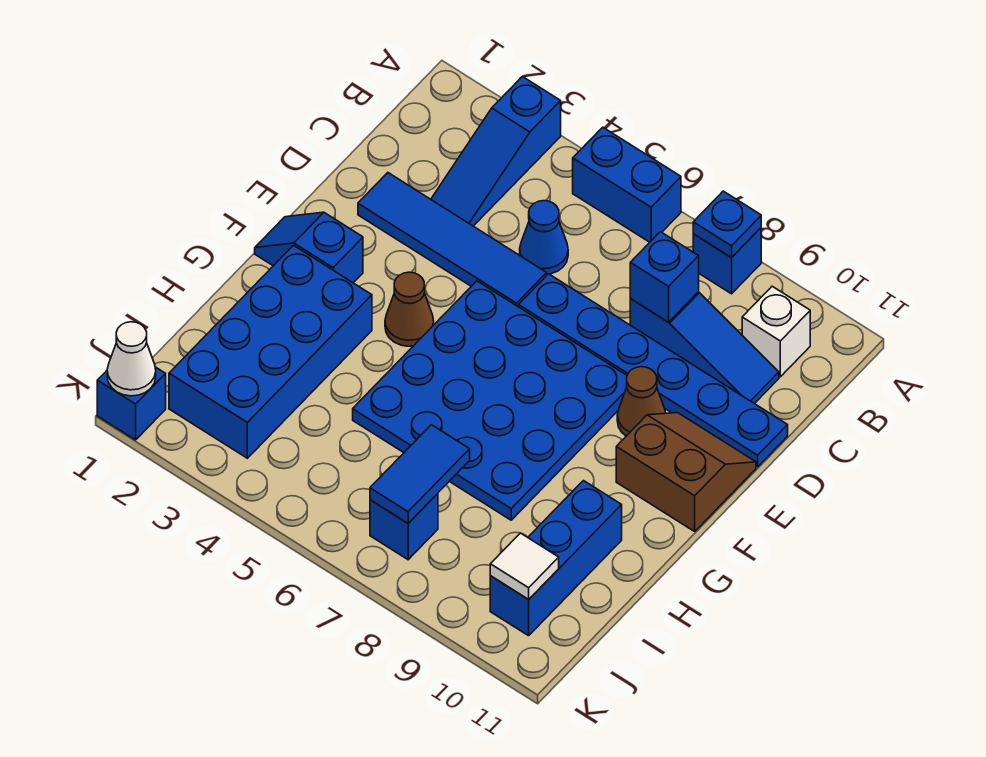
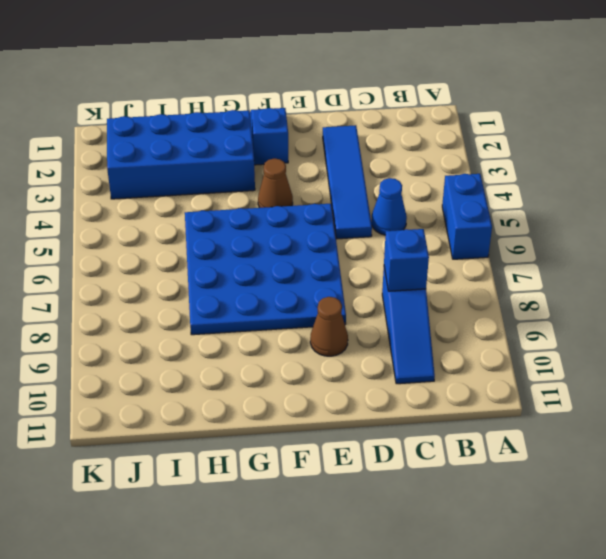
none -> blue 1x3 slope [431,77,561,226]
none -> blue 1x1 brick [693,228,761,294]
none -> white 1x1 brick [742,286,810,377]

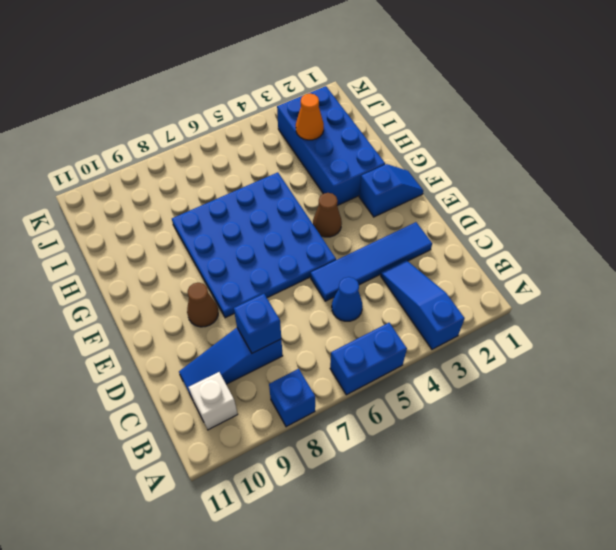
orange 1x1 cone [296,94,324,140] -> none
none -> blue 1x6 plate [519,274,788,467]
none -> brown 2x2 slope [616,413,756,531]
none -> blue 1x3 brick [490,481,622,636]

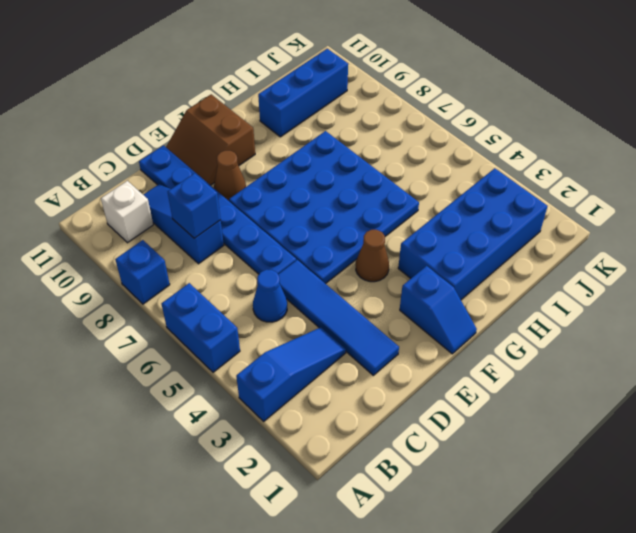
none -> blue 1x1 brick [370,493,438,560]
none -> blue 1x1 brick [97,367,166,440]
none -> blue 1x1 plate [693,191,761,257]

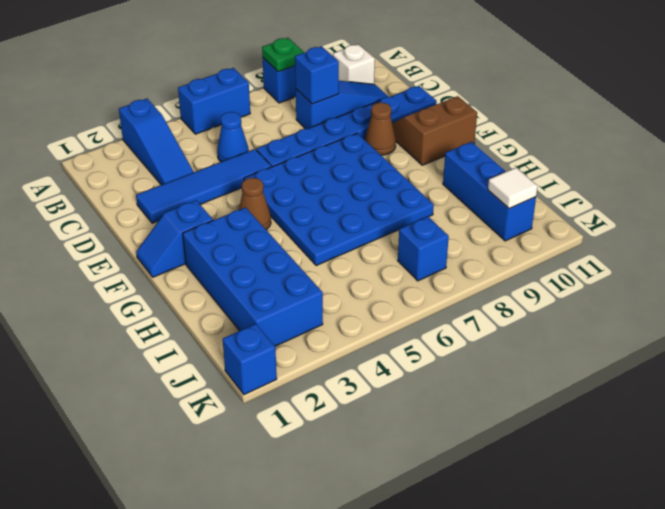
green 1x1 plate [262,38,304,72] -> blue 1x1 plate [693,191,761,257]
none -> blue 1x2 tile [370,425,470,523]
none -> white 1x1 cone [107,322,156,396]

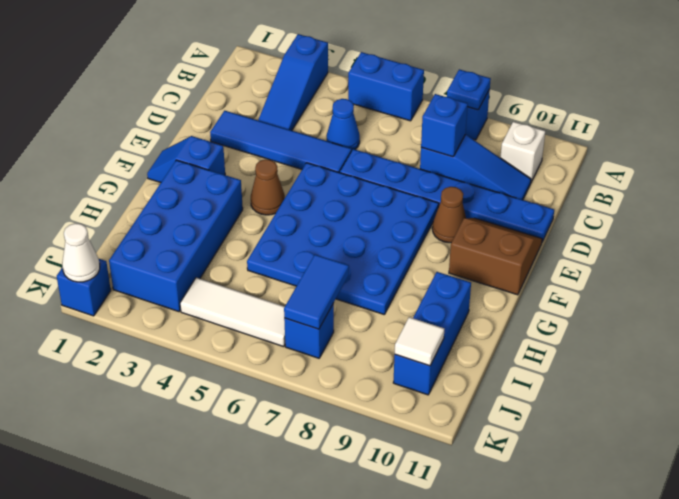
white 1x3 tile [180,278,285,347] -> none

